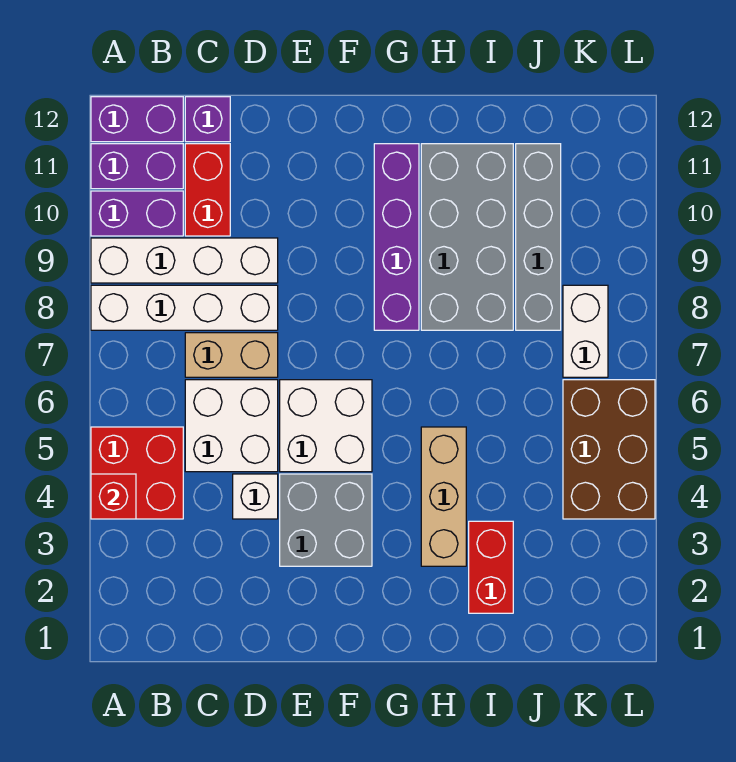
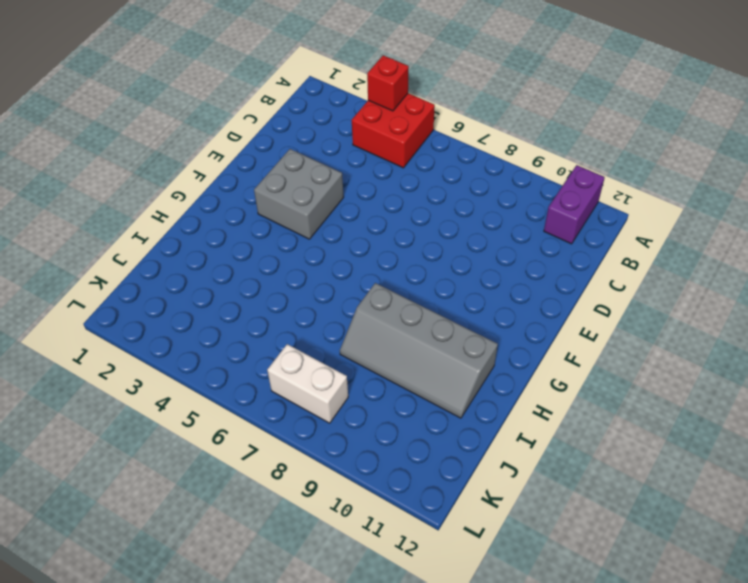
grey 2x4 slope [340,283,498,418] -> grey 2x4 brick [421,144,513,330]
none -> white 1x4 brick [91,285,278,330]
none -> white 1x4 brick [91,238,278,283]
none -> purple 1x2 brick [91,191,183,236]

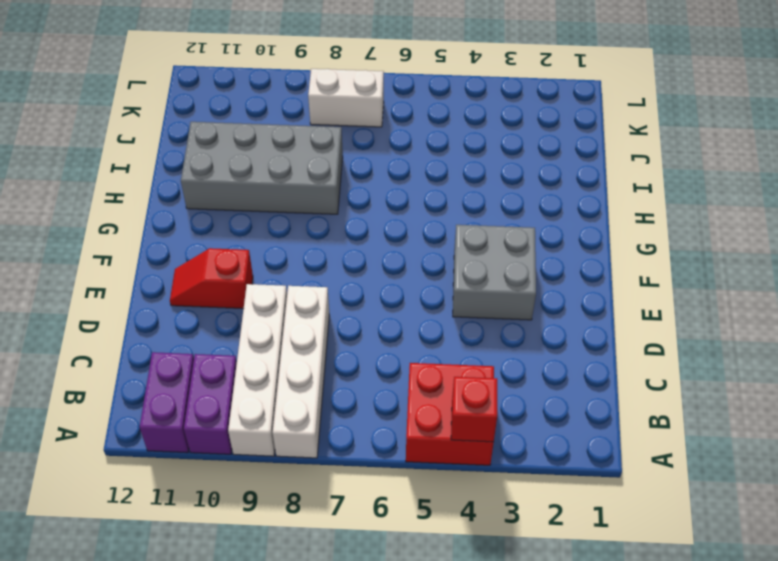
red 1x2 slope [170,248,253,309] -> none
none -> purple 1x2 brick [91,97,183,142]
none -> white 2x2 brick [185,380,278,472]
none -> tan 1x2 brick [185,333,278,377]

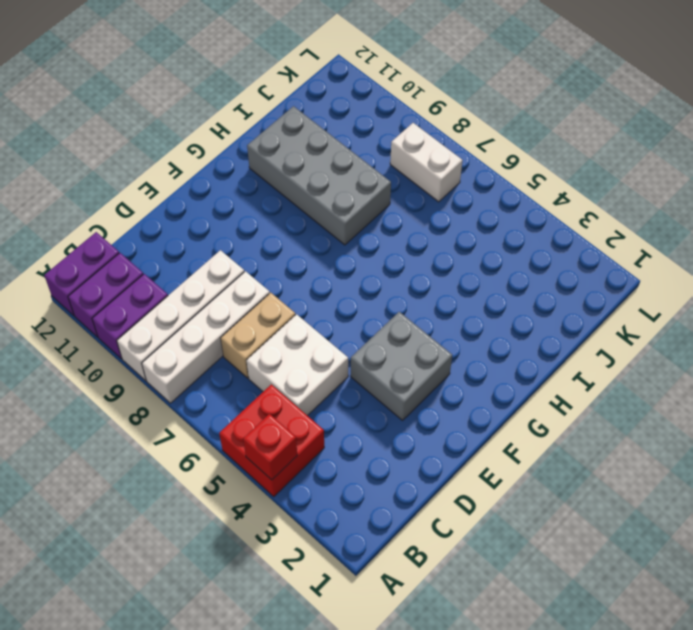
none -> red 1x2 brick [185,144,230,236]
none -> purple 1x1 brick [185,97,230,142]
none -> white 1x1 brick [233,474,278,519]

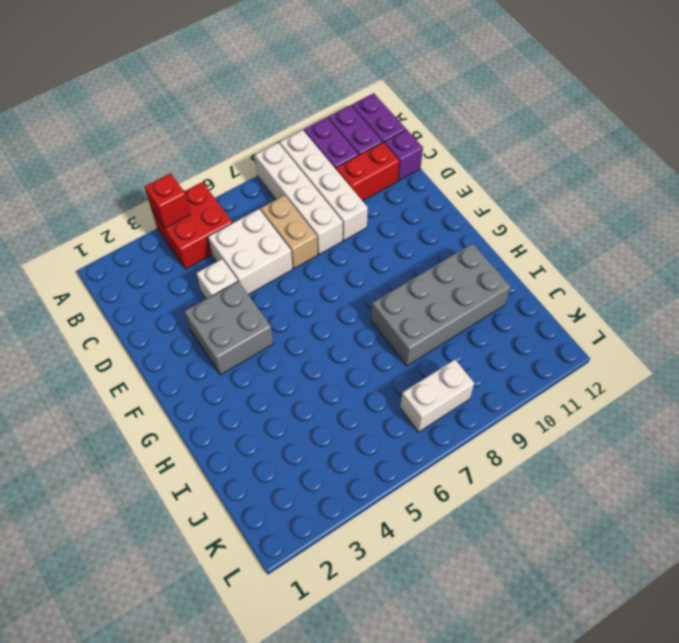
none -> white 2x2 brick [280,380,372,472]
none -> purple 1x4 brick [374,144,419,330]
none -> tan 1x3 brick [421,427,466,566]

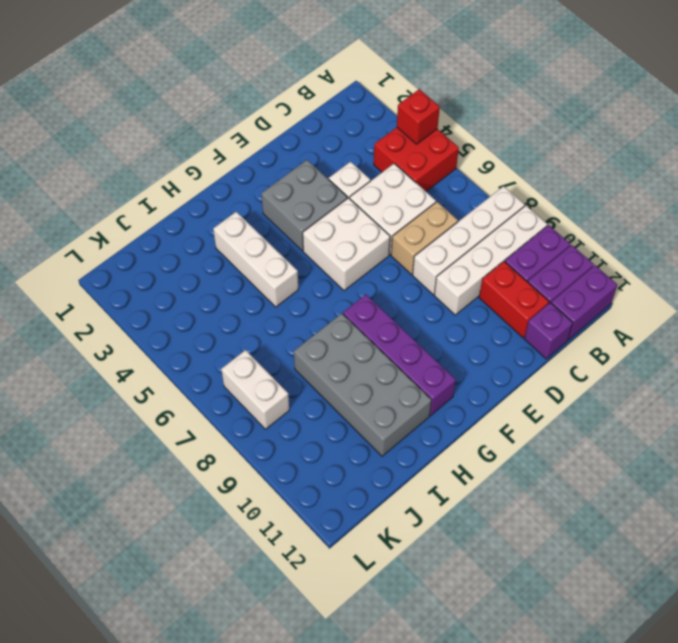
white 1x3 brick [213,212,298,307] -> tan 1x3 brick [421,427,466,566]
none -> red 1x2 brick [469,521,513,613]
none -> grey 1x4 brick [516,144,561,330]
none -> brown 2x3 brick [563,380,655,519]

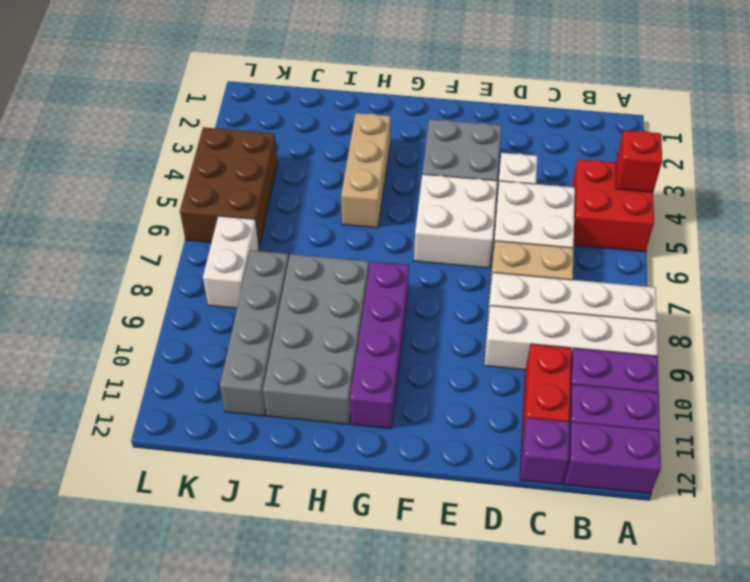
none -> red 1x2 brick [469,521,513,613]

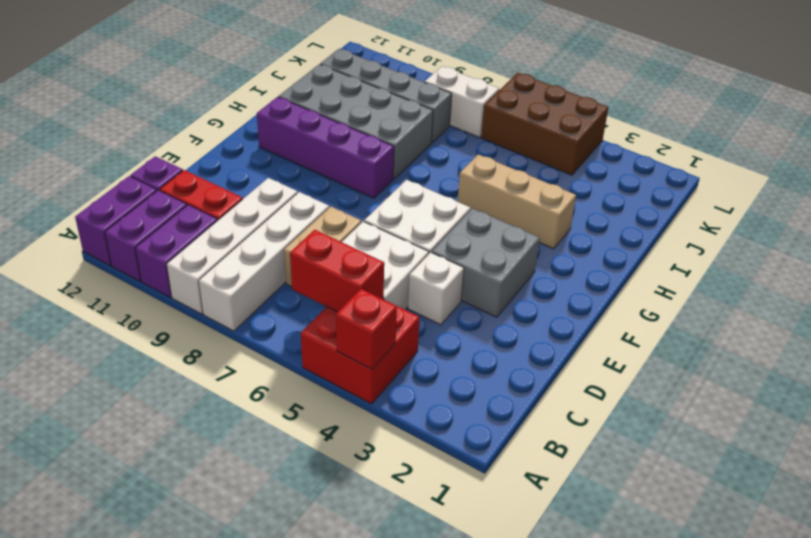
red 1x2 brick [290,230,384,312] -> red 1x2 brick moved to [469,521,513,613]

